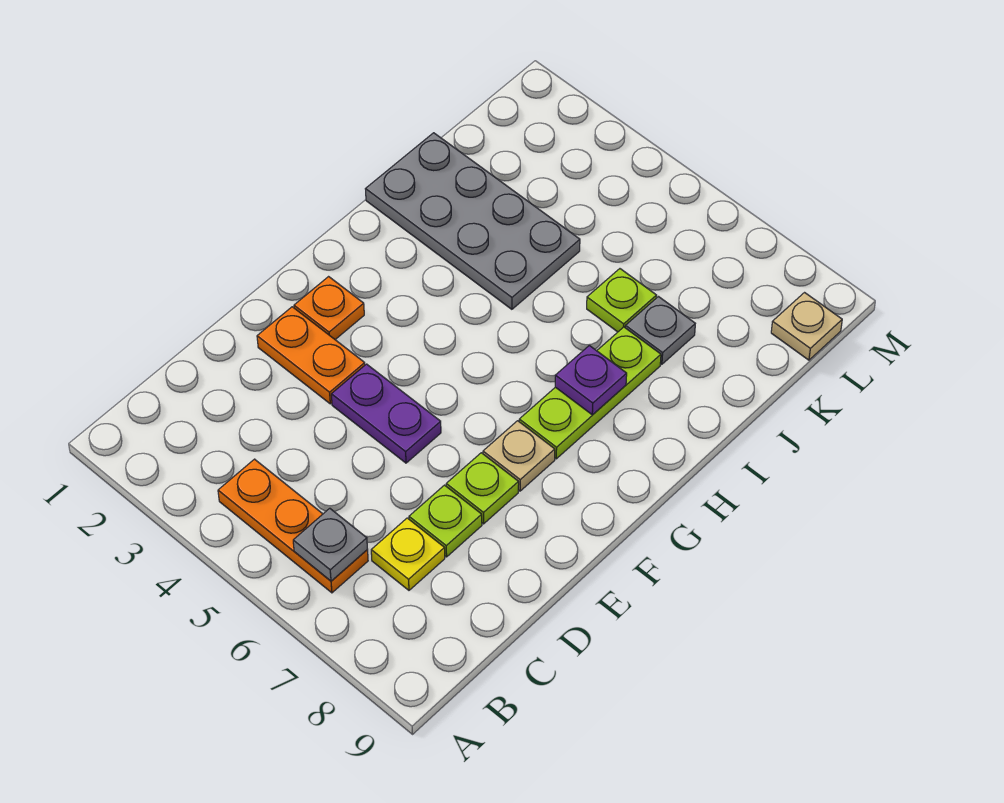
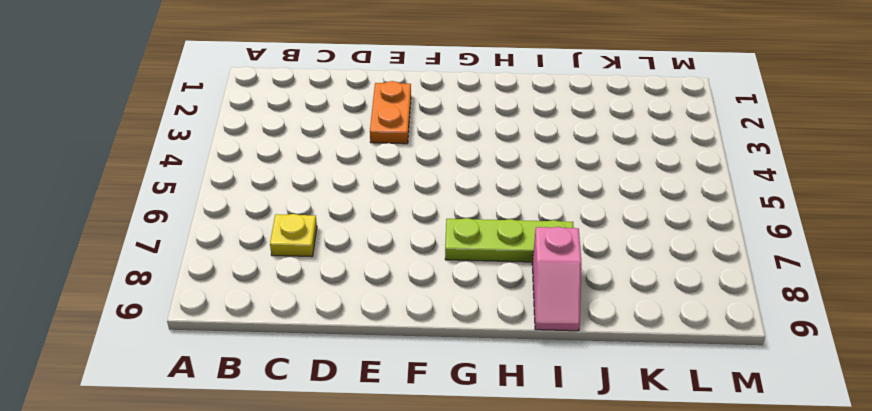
pink 1x2 slope [532,227,581,331] -> none
none -> orange 1x3 plate [218,459,368,593]
none -> lime 1x1 plate [409,485,482,557]
none -> purple 1x2 plate [331,364,441,463]

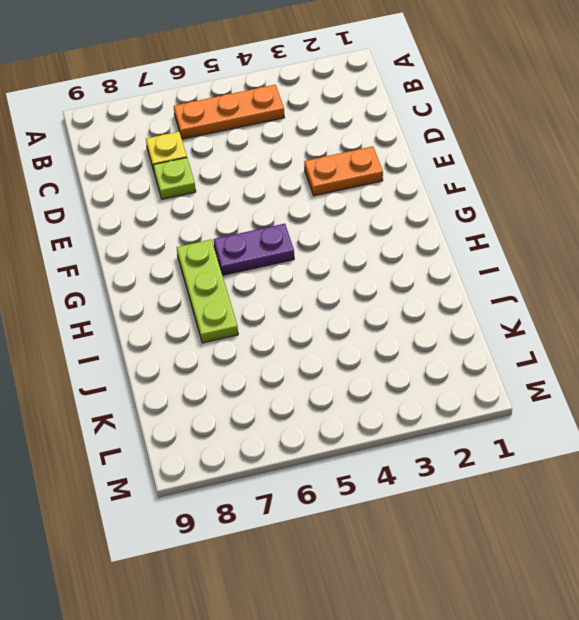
purple 1x2 plate [214,224,294,275] -> purple 1x2 plate moved to [331,364,441,463]
none -> lime 1x1 plate [446,453,519,524]
none -> orange 1x1 plate [294,277,364,339]
none -> tan 1x1 plate [483,421,555,491]

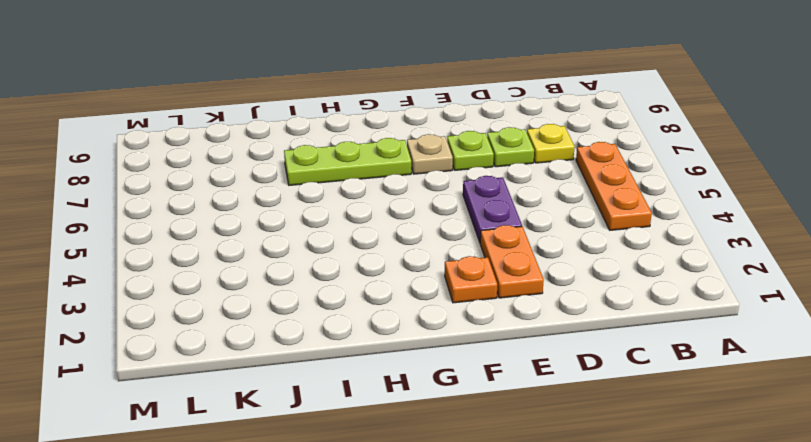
none -> grey 2x4 plate [366,133,580,309]
none -> lime 1x1 plate [587,269,657,332]
none -> grey 1x1 plate [625,297,695,364]

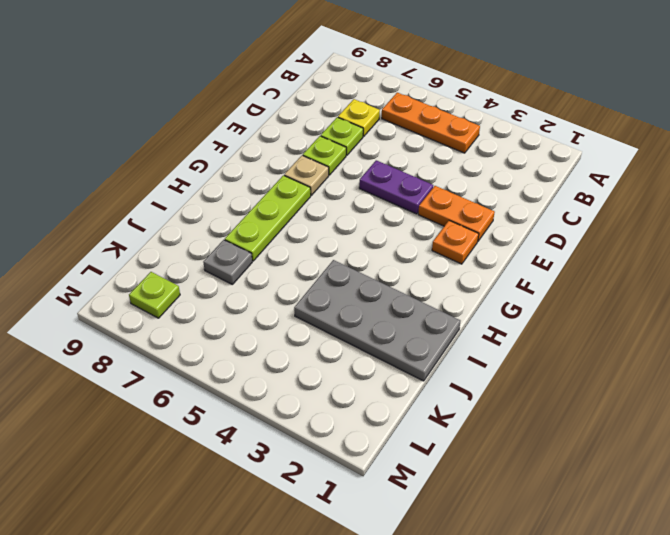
lime 1x1 plate [129,272,180,318] -> lime 1x1 plate moved to [587,269,657,332]
none -> tan 1x1 plate [771,293,842,360]
none -> grey 1x1 plate [293,508,367,581]
none -> purple 1x1 plate [555,345,627,415]

